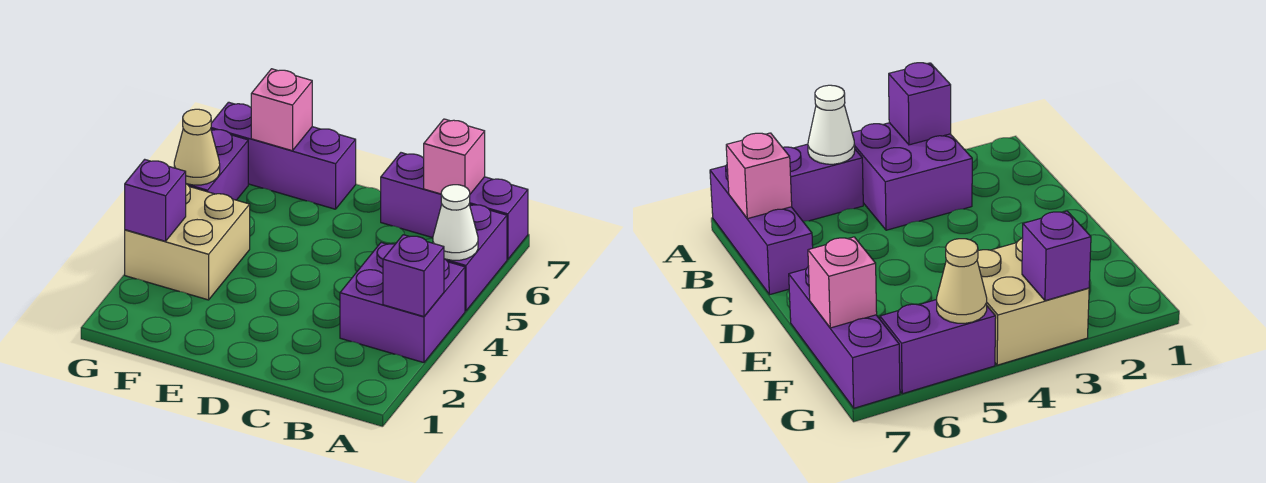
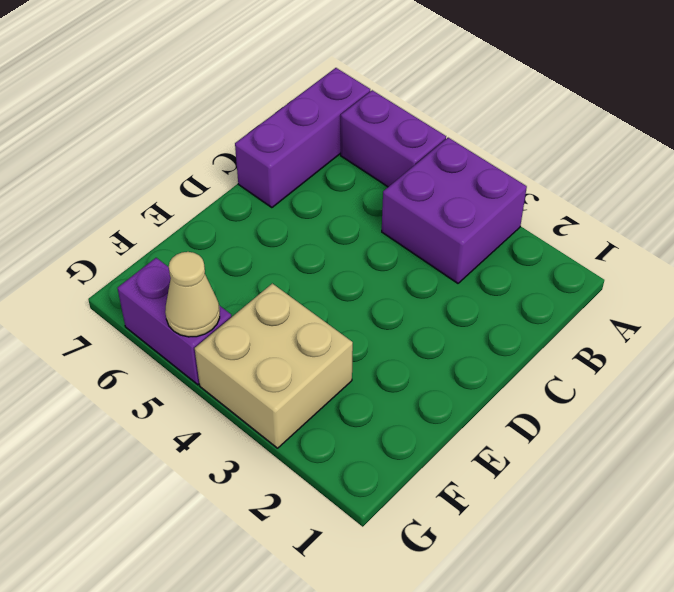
none -> purple 1x3 brick [211,102,356,209]
none -> purple 1x1 brick [383,235,444,317]
none -> white 1x1 cone [433,185,478,260]

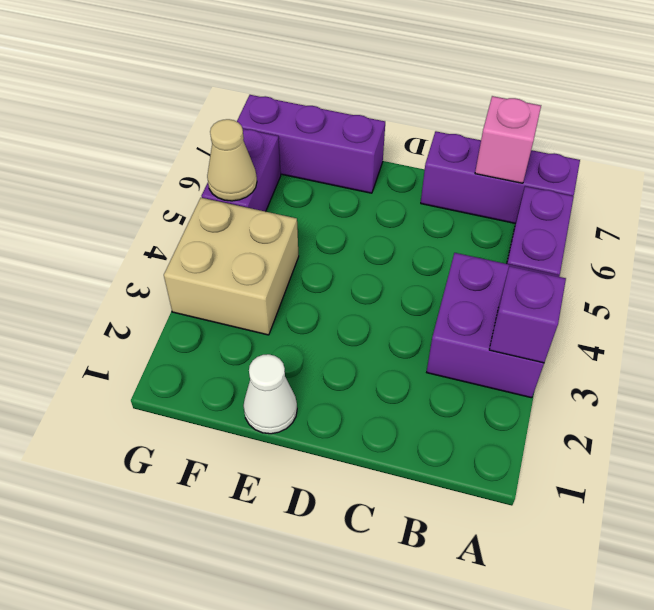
white 1x1 cone [243,354,297,434] -> white 1x1 cone moved to [433,185,478,260]
none -> pink 1x1 brick [251,69,312,151]
none -> purple 1x1 brick [125,159,186,241]

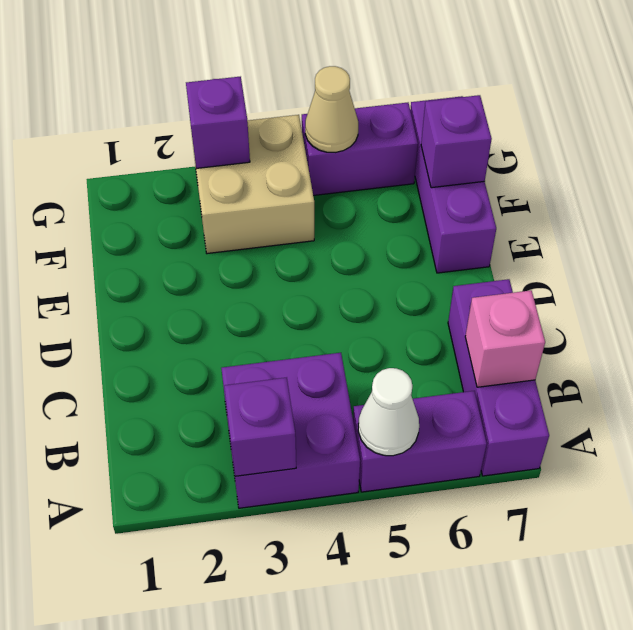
purple 1x1 brick [421,95,492,188] -> pink 1x1 brick [251,69,312,151]

